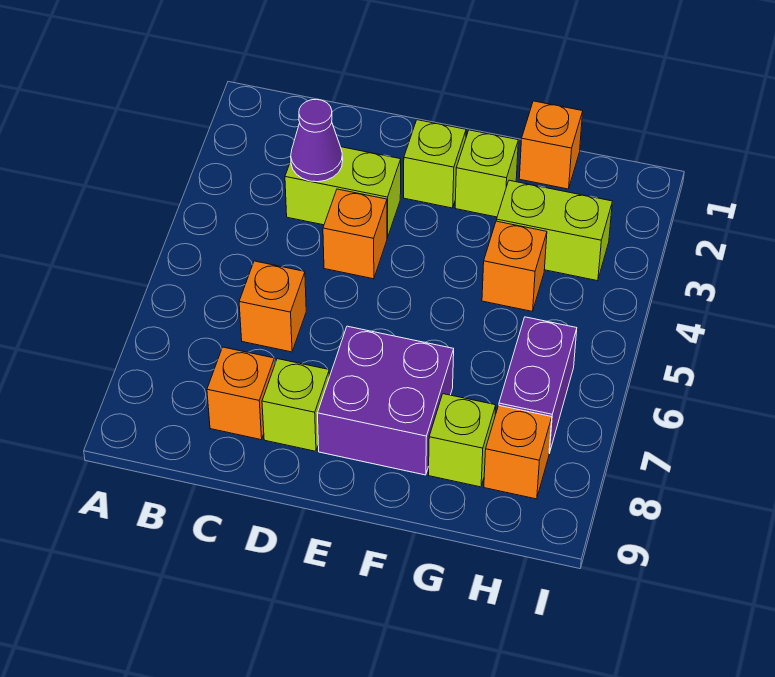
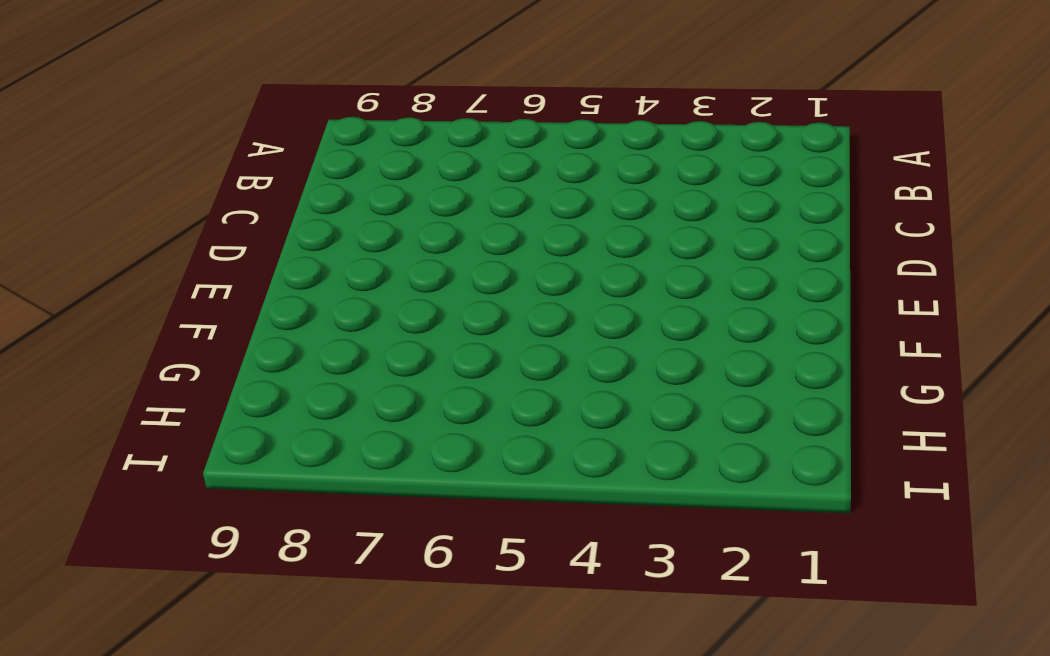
none -> lime 1x2 brick [285,147,401,238]
none -> orange 1x1 brick [239,261,306,352]
none -> orange 1x1 brick [207,347,275,440]

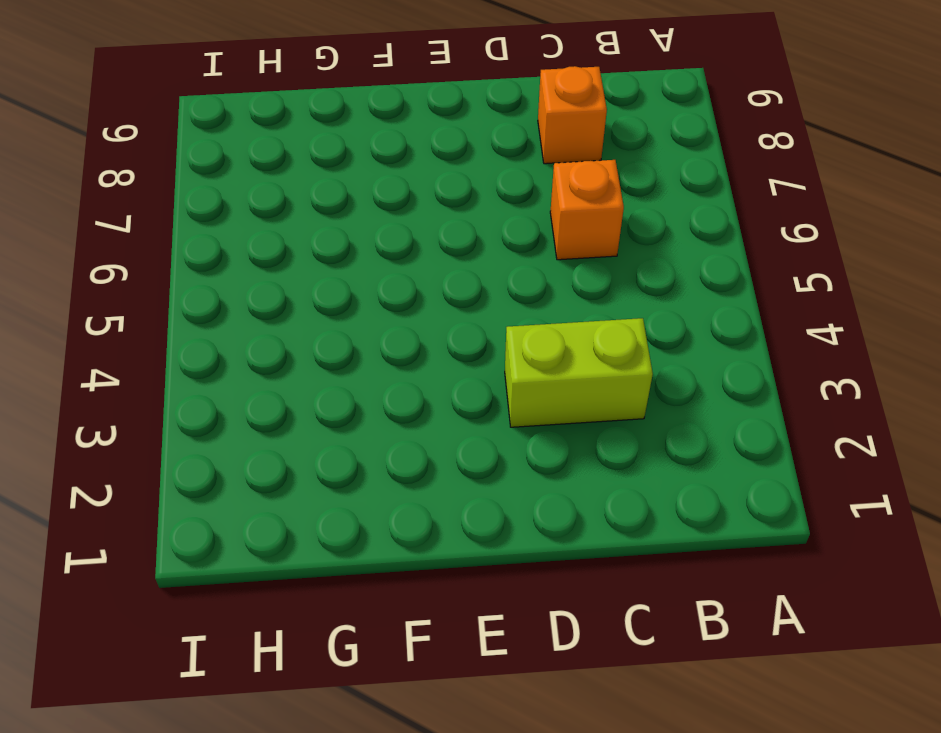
none -> orange 1x1 brick [323,189,387,279]
none -> lime 1x1 brick [262,359,329,451]
none -> lime 1x1 brick [404,120,466,208]

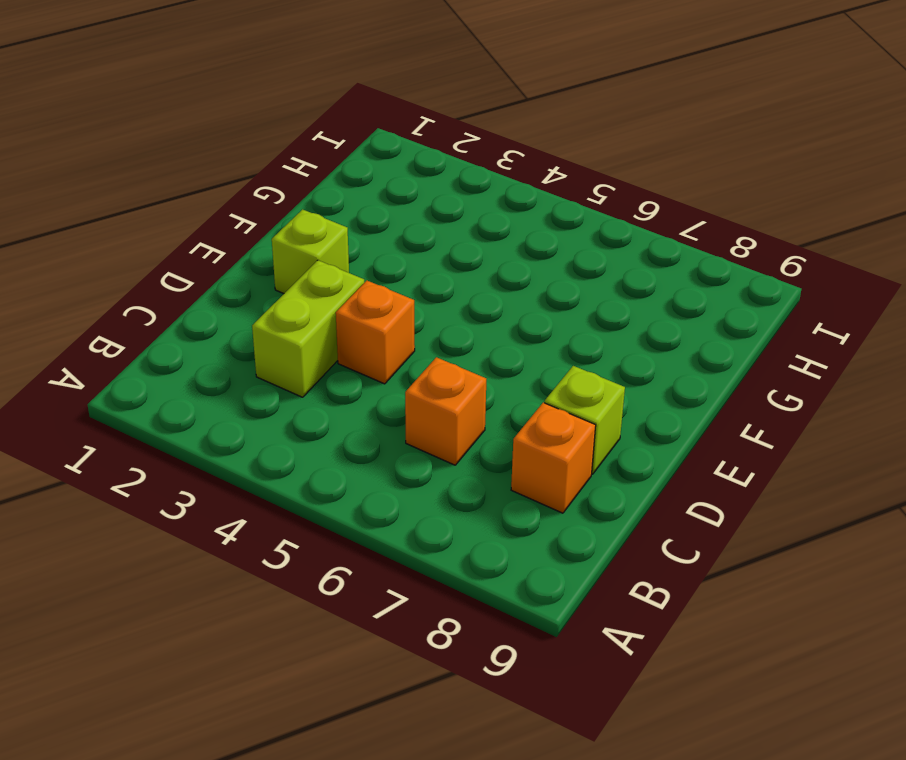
none -> purple 2x2 brick [317,326,454,475]
none -> lime 1x1 brick [455,130,518,217]
none -> orange 1x1 brick [519,101,583,189]

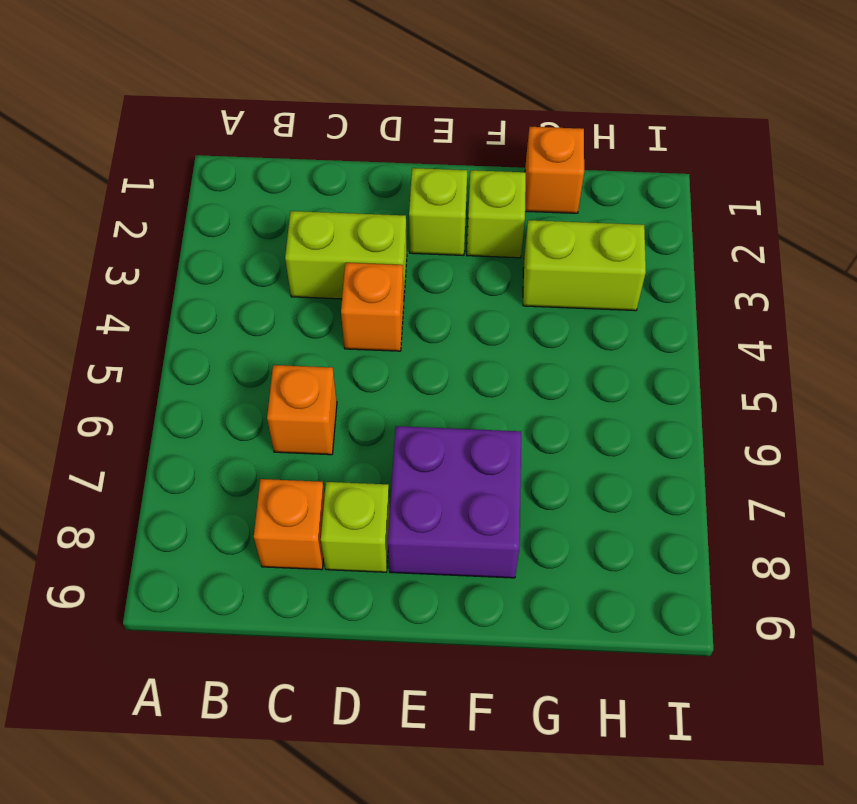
none -> orange 1x1 brick [482,221,547,311]
none -> lime 1x1 brick [429,394,496,487]
none -> purple 1x2 brick [499,317,577,453]

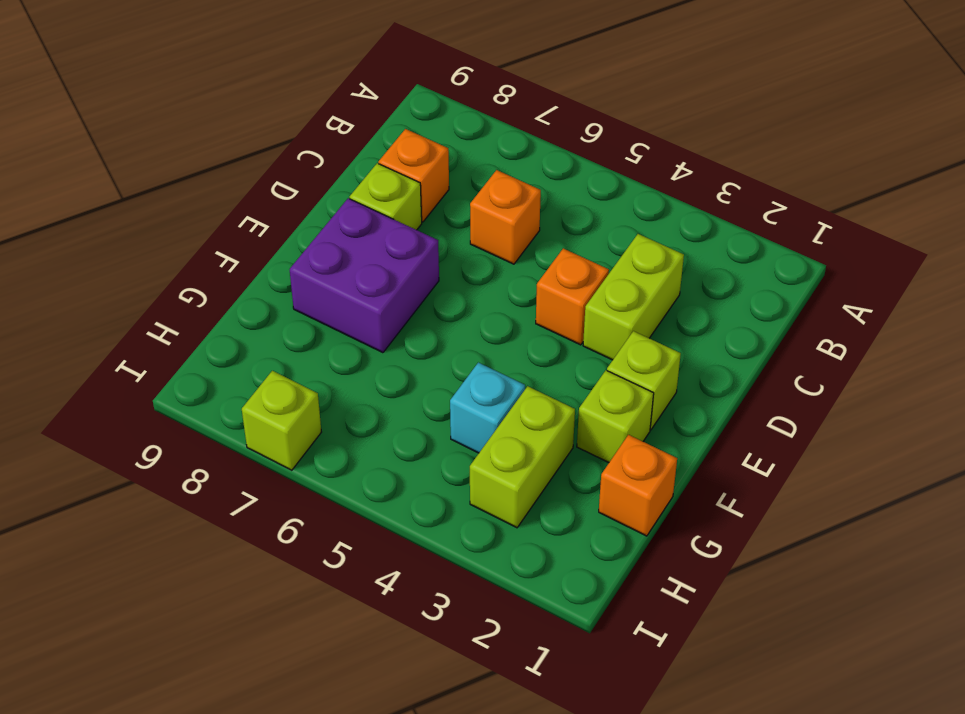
cyan 1x1 brick [450,362,525,453] -> orange 1x1 brick [482,221,547,311]
lime 1x1 brick [242,371,321,470] -> lime 1x1 brick moved to [429,394,496,487]
none -> purple 1x2 brick [499,317,577,453]
none -> orange 1x1 brick [484,406,552,499]
none -> purple 1x1 cone [291,99,343,182]

